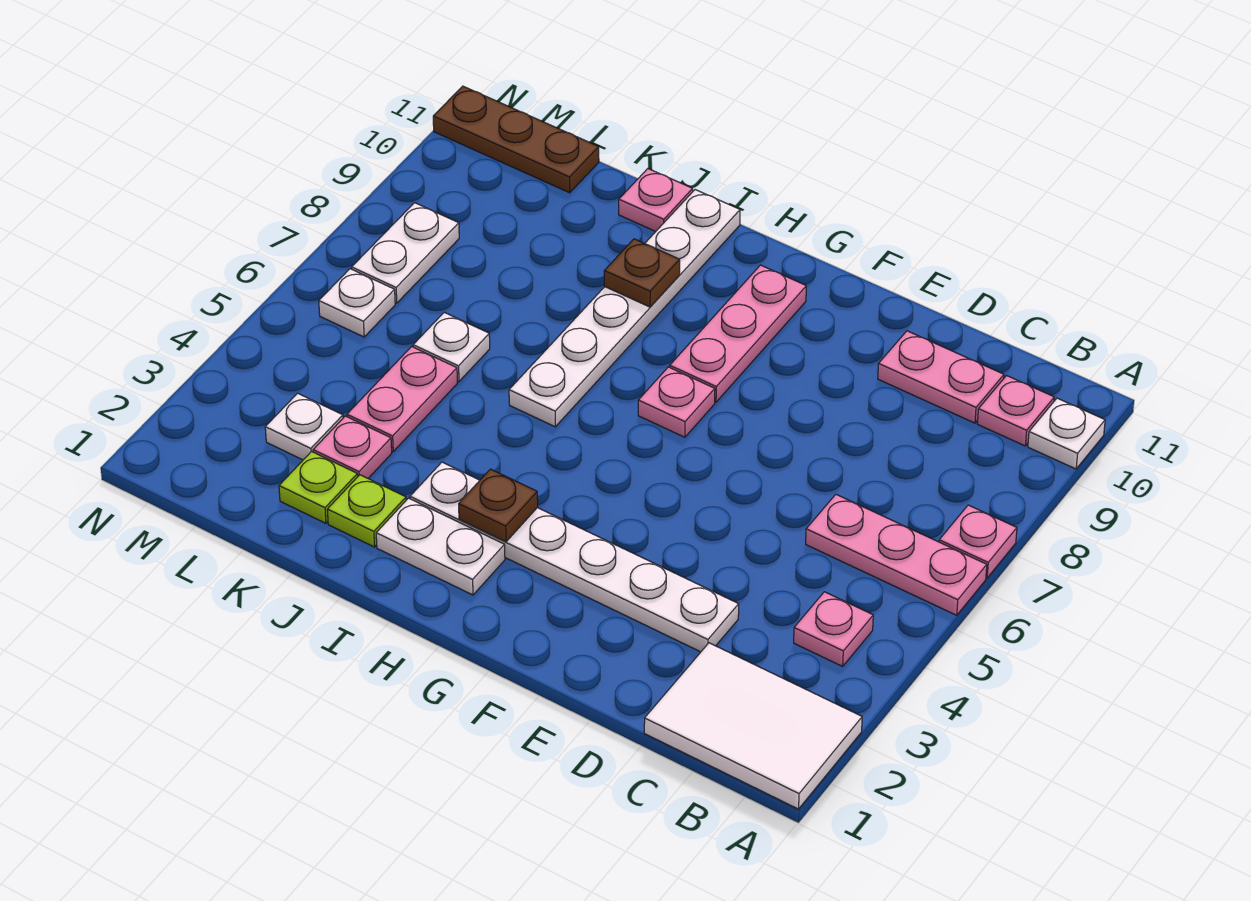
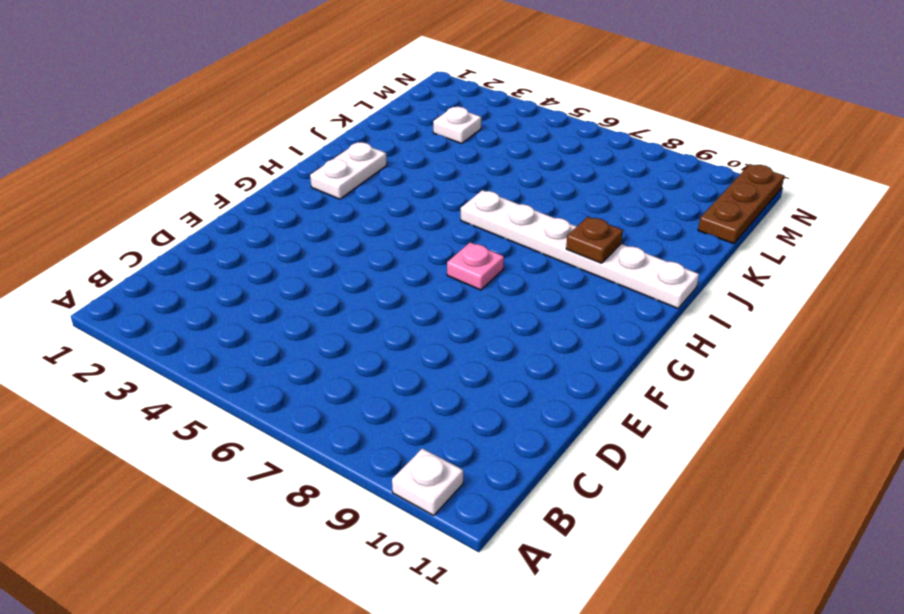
none -> white 2x3 tile [644,643,862,809]
none -> pink 1x3 plate [806,495,987,615]
none -> pink 1x1 plate [939,505,1017,578]

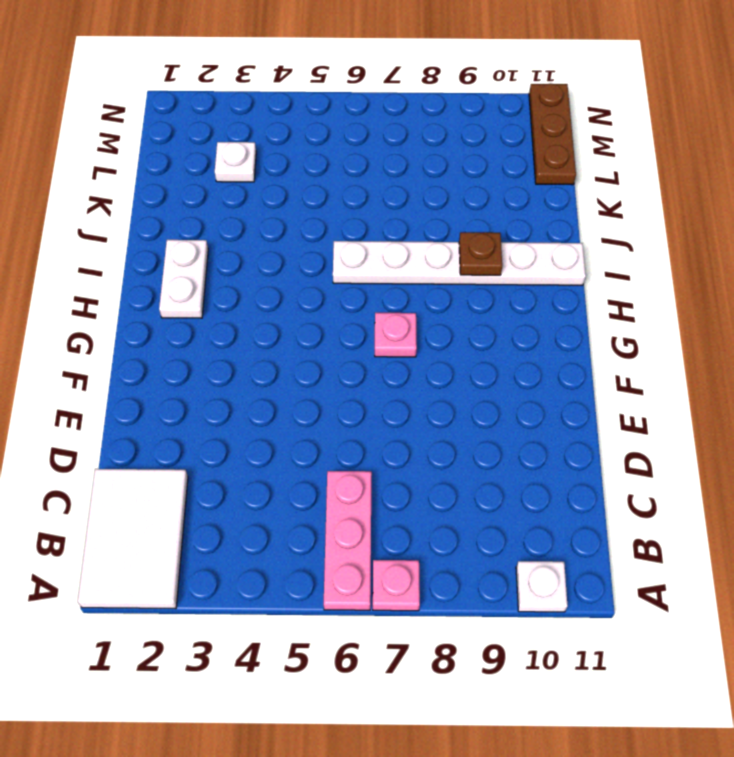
none -> pink 1x1 plate [794,592,873,666]
none -> pink 1x1 plate [977,376,1054,446]
none -> pink 1x2 plate [878,331,1004,423]

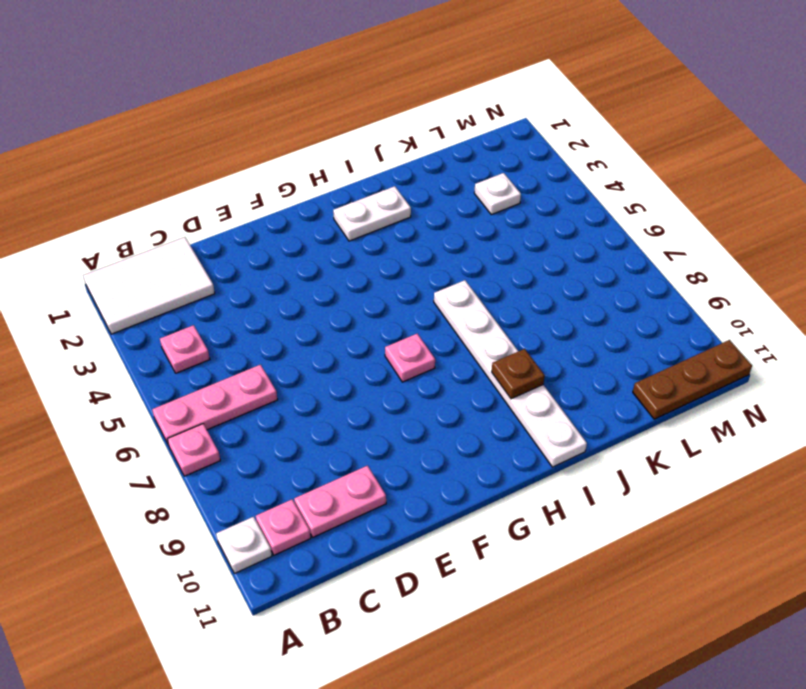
none -> white 1x6 plate [410,462,739,652]
none -> pink 1x3 plate [670,265,806,402]
none -> lime 1x1 plate [327,475,406,547]

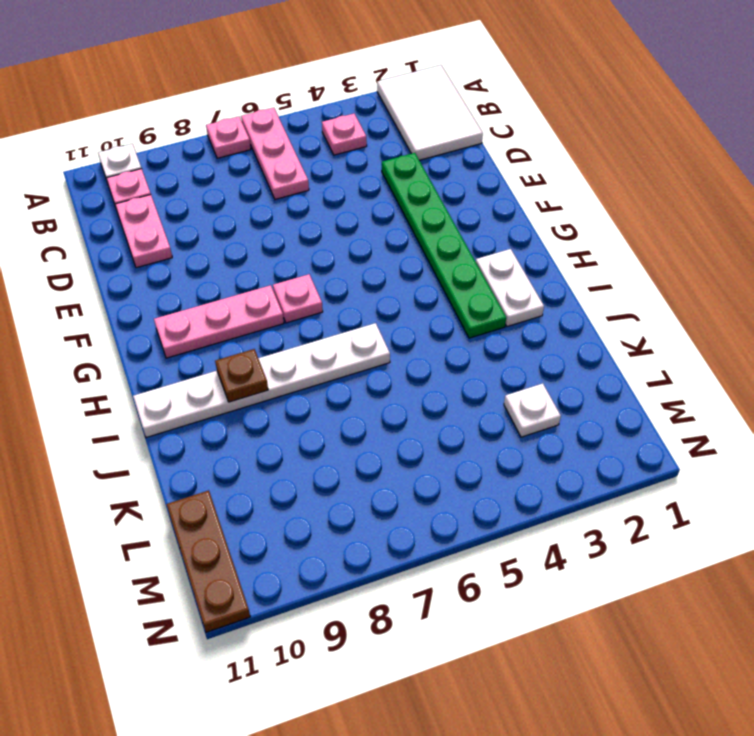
green 1x6 plate [382,153,506,338] -> white 1x6 plate [410,462,739,652]
none -> lime 1x1 plate [327,475,406,547]
none -> pink 1x1 plate [619,169,693,231]
none -> lime 1x1 plate [279,452,358,523]

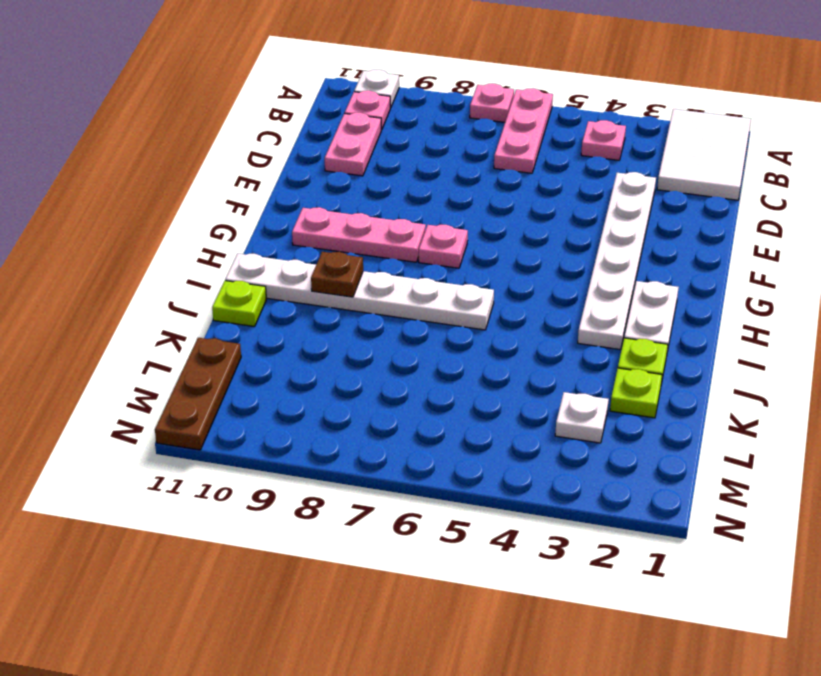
lime 1x1 plate [212,281,266,327] -> pink 1x1 plate [619,169,693,231]
none -> pink 1x1 plate [313,416,392,478]
none -> pink 1x2 plate [347,347,457,451]
none -> white 1x1 plate [413,312,490,381]

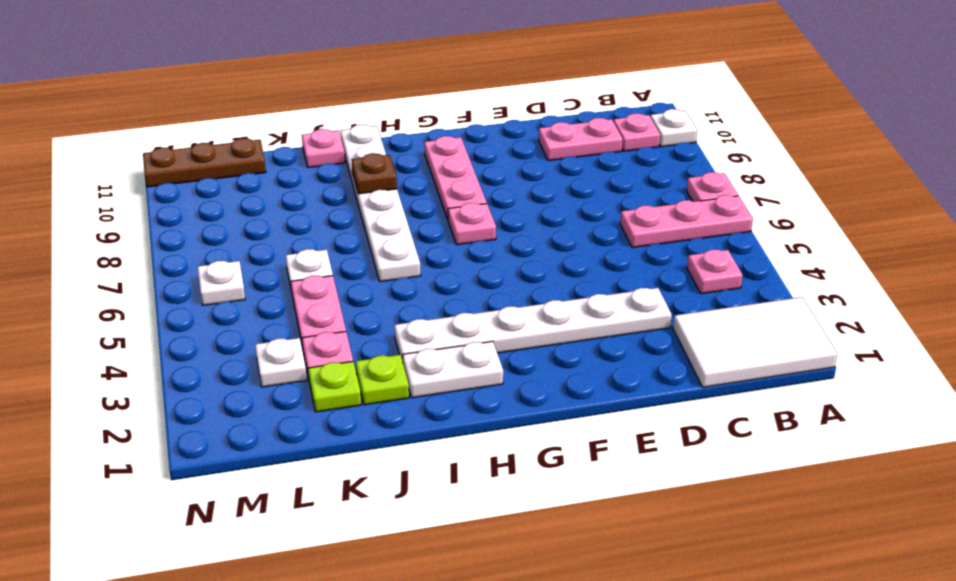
none -> white 1x2 plate [352,203,459,303]
none -> brown 1x1 plate [459,469,538,542]

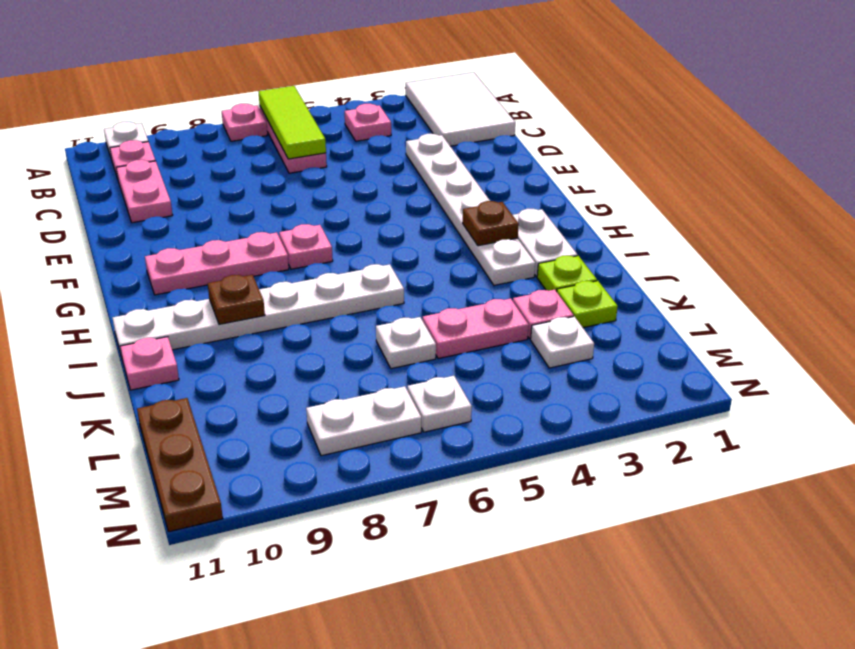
lime 1x3 tile [258,86,326,159] -> none

